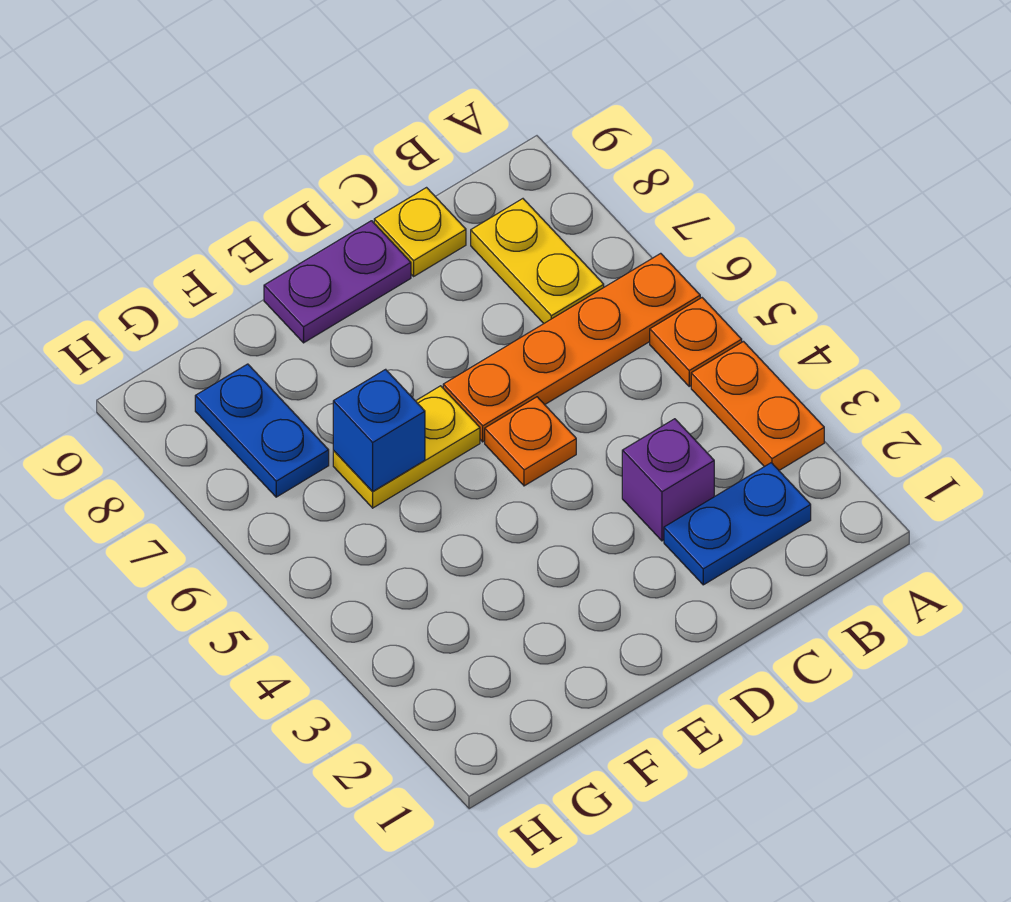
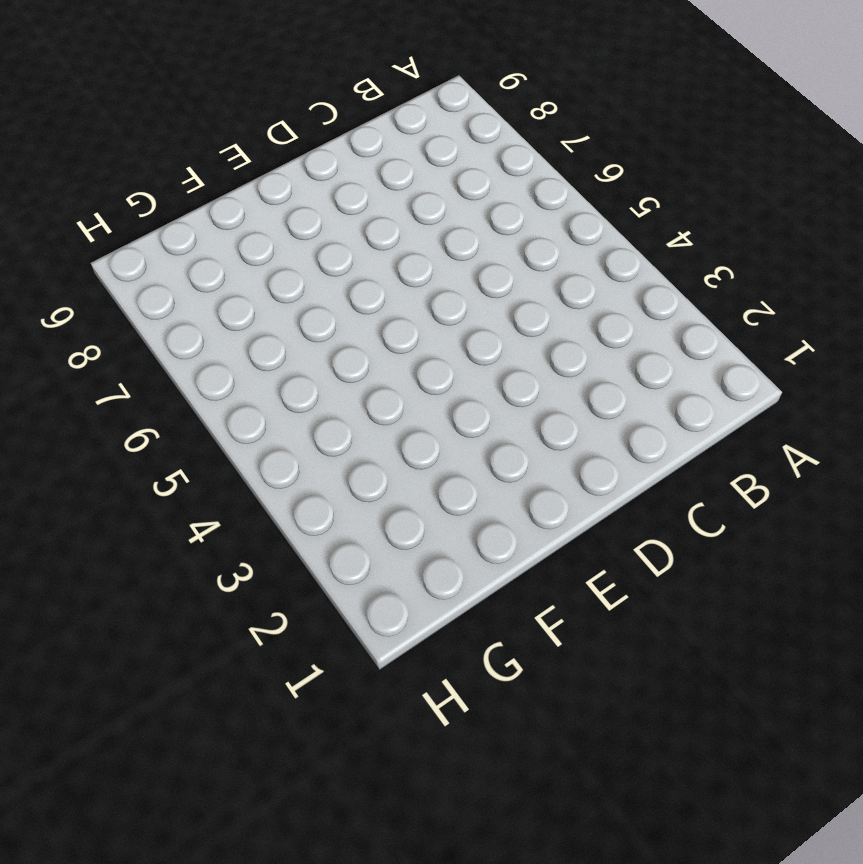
none -> orange 1x2 plate [691,342,824,470]
none -> orange 1x1 plate [650,298,742,386]
none -> orange 1x4 plate [443,253,700,442]

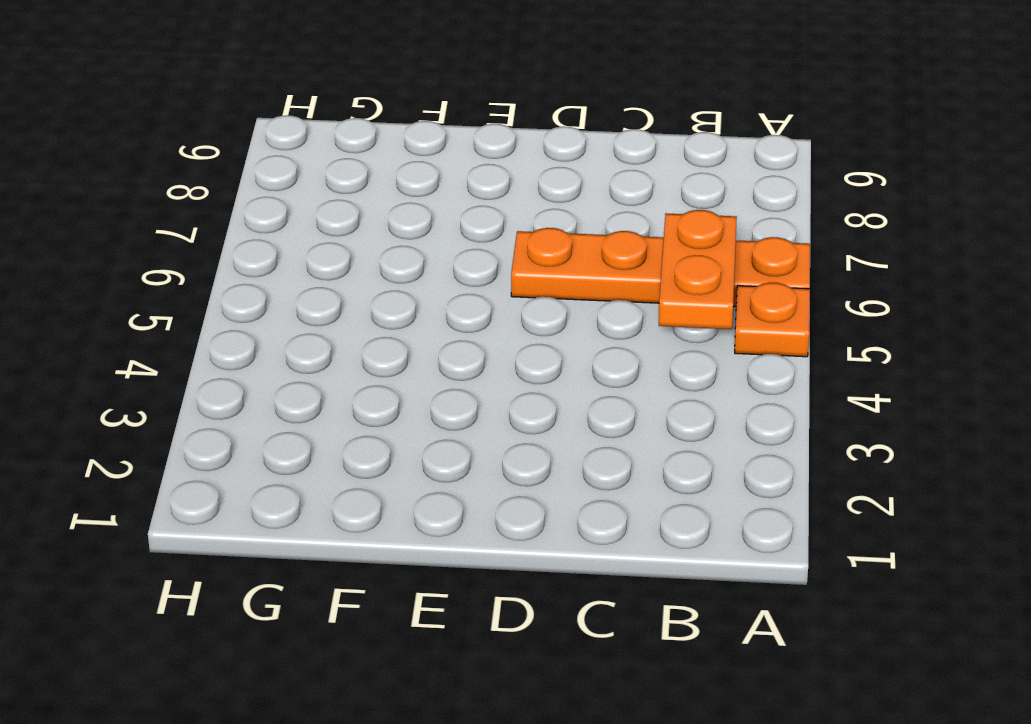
orange 1x2 plate [659,210,737,329] -> orange 1x2 plate moved to [691,342,824,470]
none -> blue 1x2 plate [664,463,811,585]
none -> yellow 1x2 plate [471,199,604,323]
none -> purple 1x1 brick [622,419,714,541]

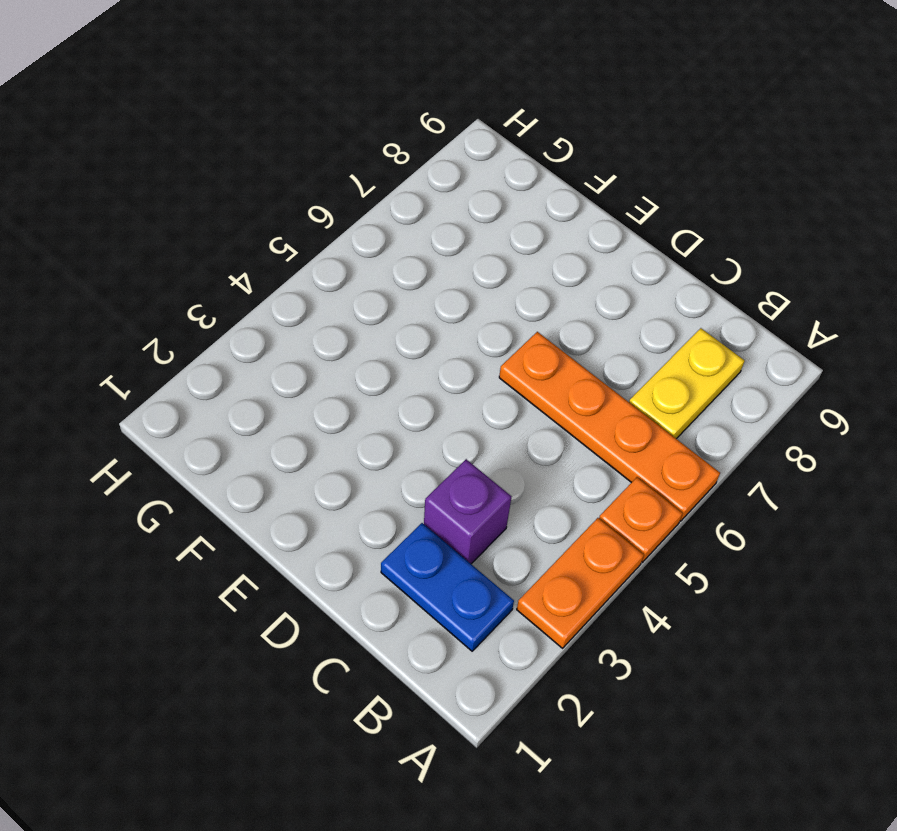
none -> yellow 1x1 plate [374,188,466,276]
none -> orange 1x1 plate [485,397,576,486]
none -> purple 1x2 plate [264,221,411,343]

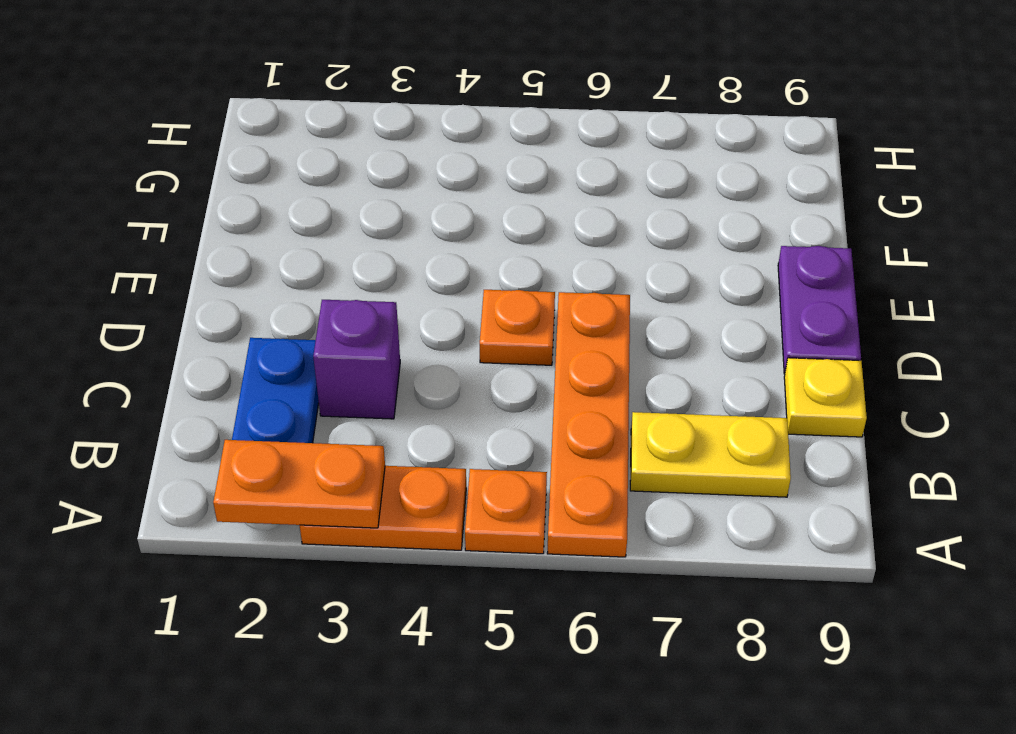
orange 1x2 plate [213,440,385,528] -> none
none -> yellow 1x2 plate [333,386,480,508]
none -> blue 1x2 plate [195,364,329,497]
none -> blue 1x1 brick [333,369,425,492]

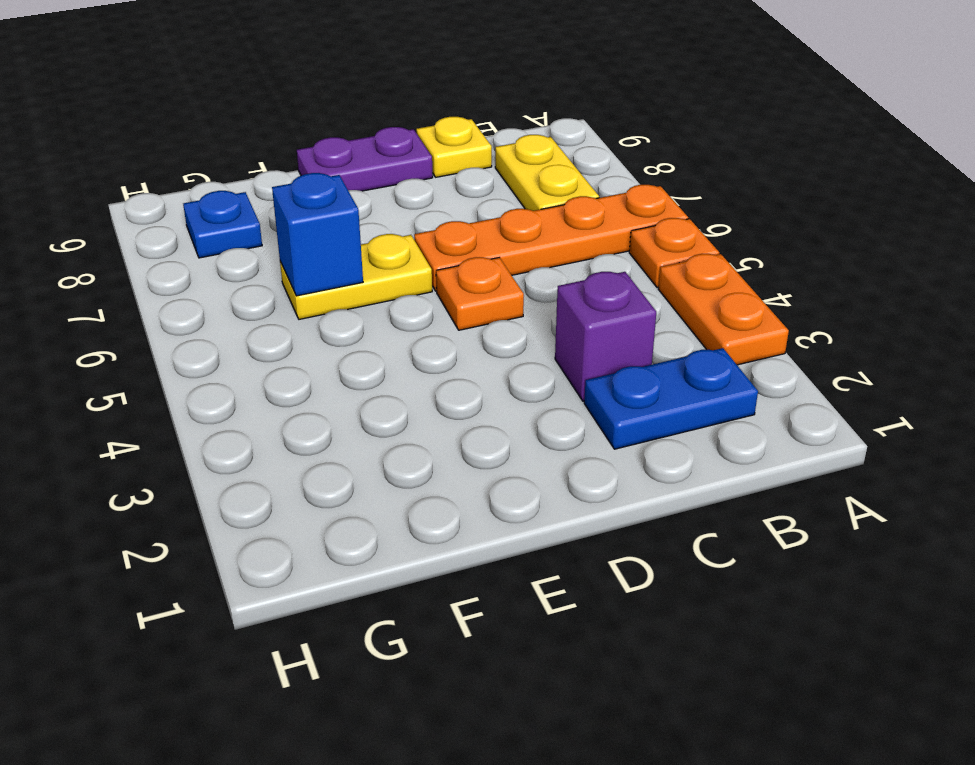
blue 1x1 plate [183,191,262,258] -> blue 1x2 plate [195,364,329,497]

